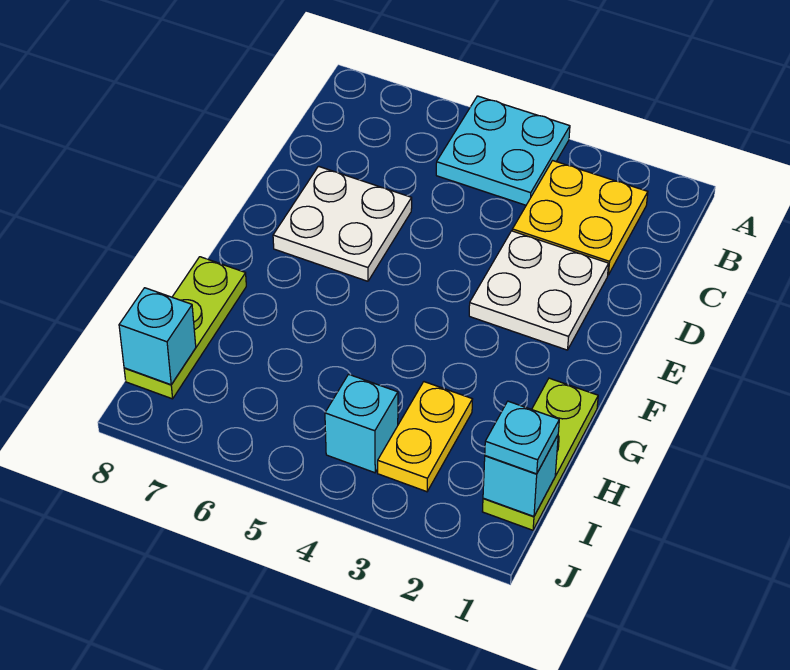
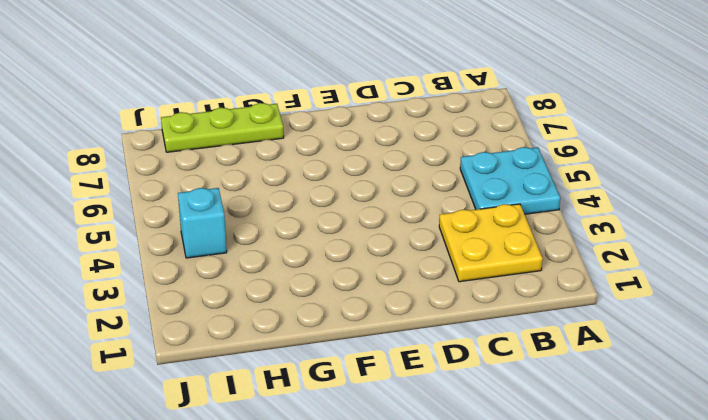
none -> white 2x2 plate [469,231,609,350]
none -> white 2x2 plate [273,166,412,281]

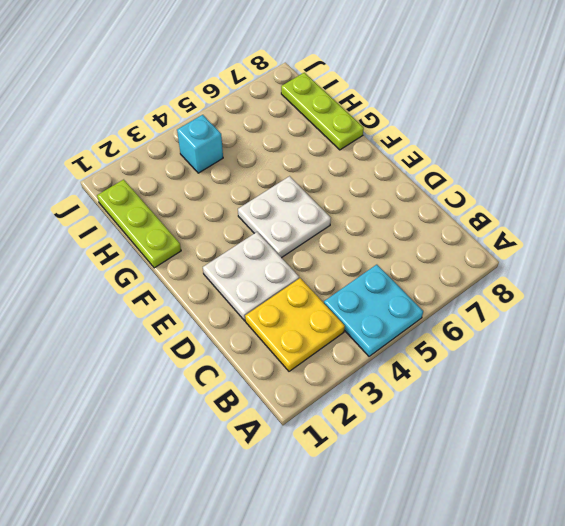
white 2x2 plate [238,176,331,258] -> white 2x2 plate moved to [273,166,412,281]
none -> yellow 1x2 plate [378,382,473,492]
none -> cyan 1x1 brick [483,435,558,516]

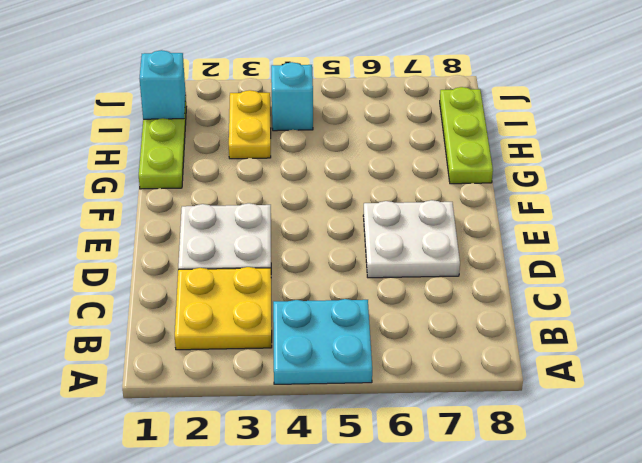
none -> cyan 1x1 brick [119,288,196,385]
none -> cyan 1x1 plate [485,401,559,474]

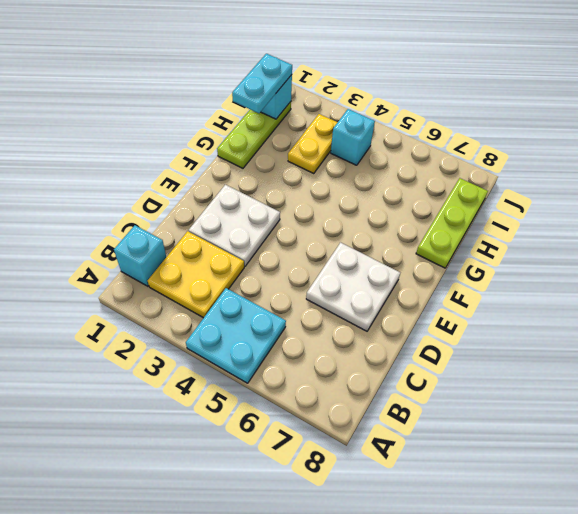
cyan 1x1 brick [114,225,166,286] -> cyan 1x1 brick moved to [119,288,196,385]
cyan 1x2 plate [232,54,292,113] -> cyan 1x1 plate [485,401,559,474]

